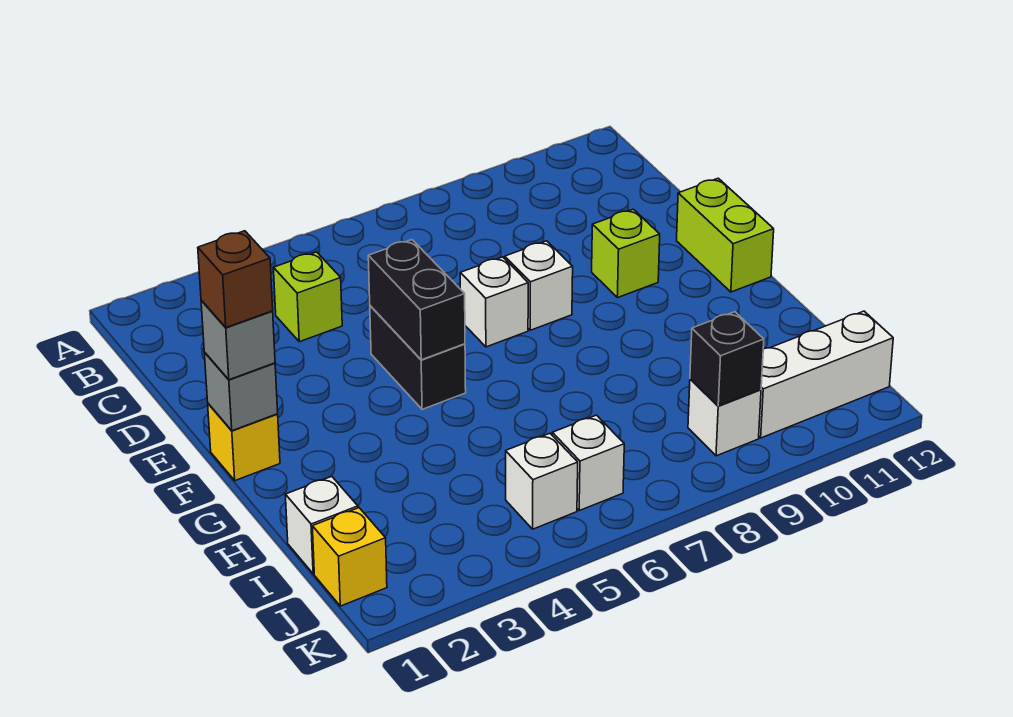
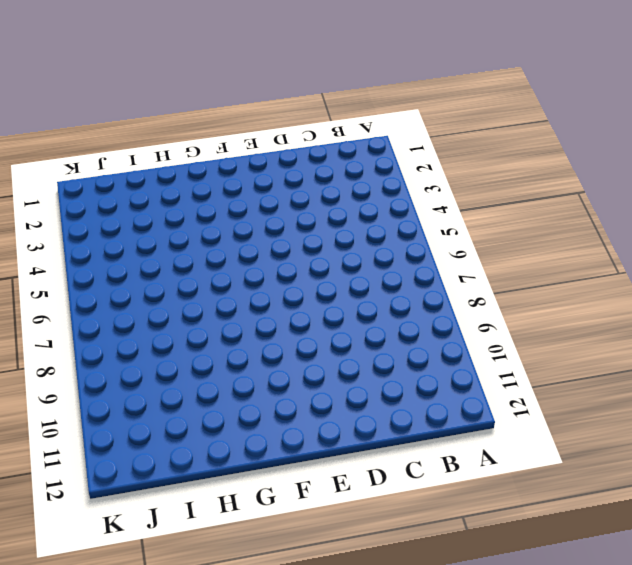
none -> lime 1x1 brick [274,252,342,342]
none -> black 1x2 brick [370,306,466,409]
none -> white 1x1 brick [460,257,528,347]

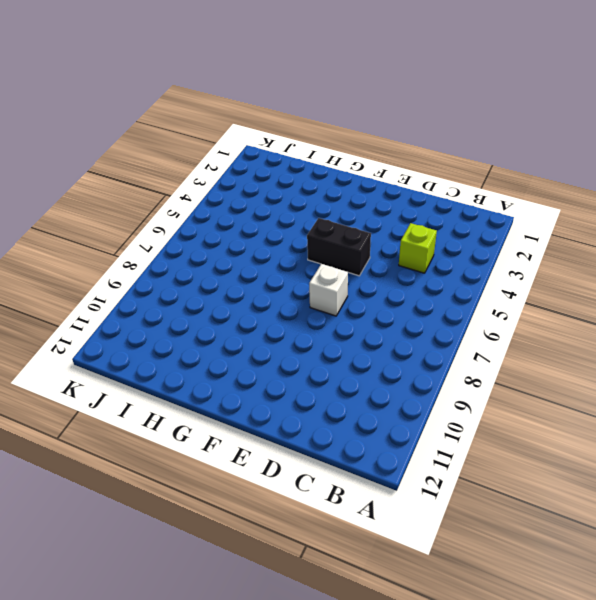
none -> white 1x1 brick [505,241,573,330]
none -> lime 1x1 brick [592,209,660,298]
none -> lime 1x2 brick [677,178,774,292]

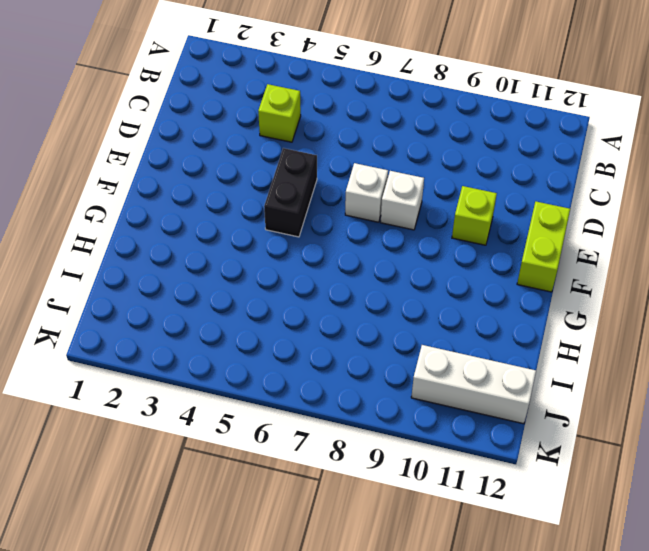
none -> yellow 1x1 brick [208,404,280,481]
none -> white 1x1 brick [285,476,358,574]
none -> yellow 1x1 brick [312,508,387,606]

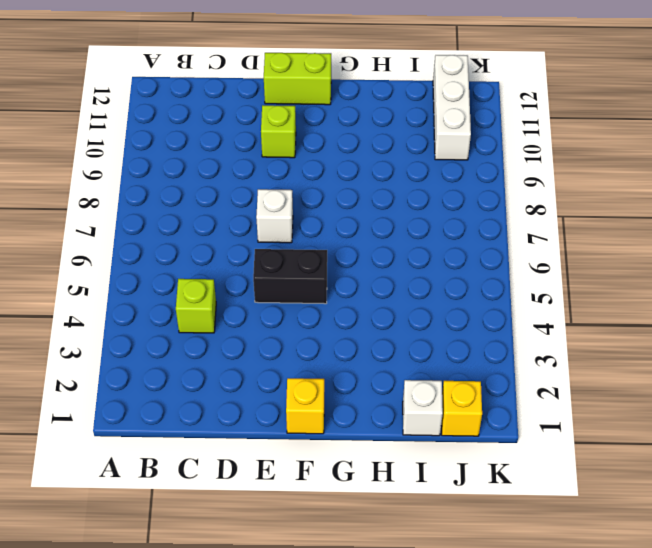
none -> white 1x1 brick [505,241,573,330]
none -> white 1x1 brick [506,433,578,529]
none -> white 1x1 brick [552,415,624,511]

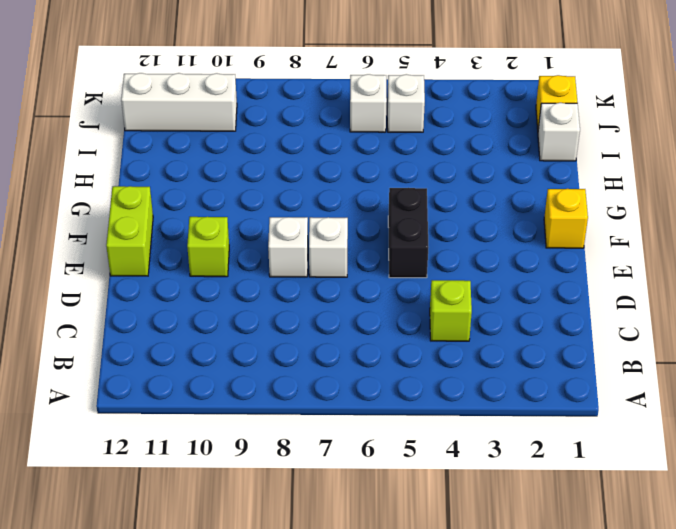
none -> white 1x1 brick [688,379,761,456]
none -> black 1x2 brick [368,240,465,360]
none -> grey 1x1 brick [204,353,278,431]

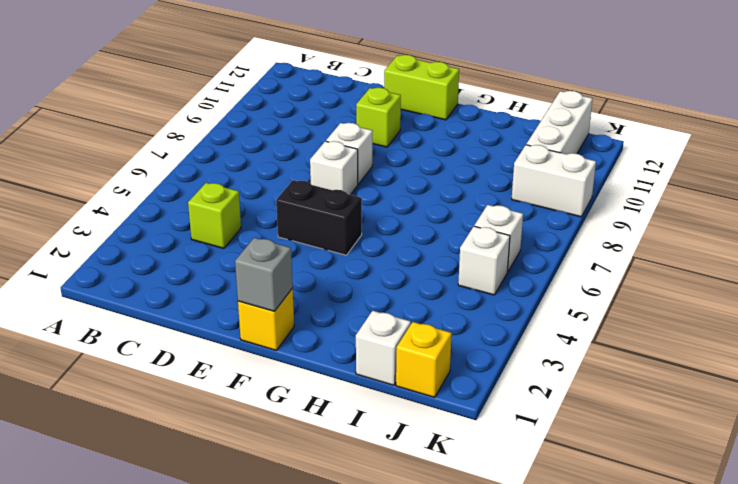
white 1x2 brick [512,145,596,217] -> white 1x1 brick [688,379,761,456]
none -> black 1x2 brick [368,240,465,360]
none -> black 1x1 brick [690,312,764,406]
none -> grey 1x1 brick [201,301,275,380]

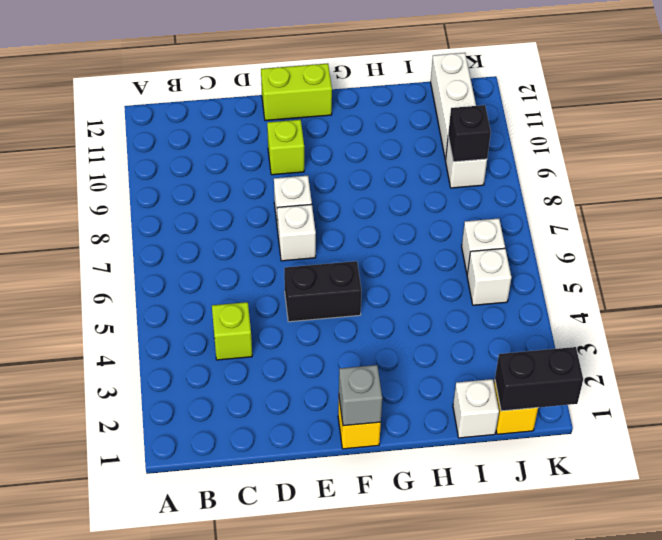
black 1x2 brick [495,347,583,411] -> black 1x2 brick moved to [368,240,465,360]
none -> grey 1x1 brick [201,301,275,380]
none -> brown 1x1 brick [198,231,273,328]

